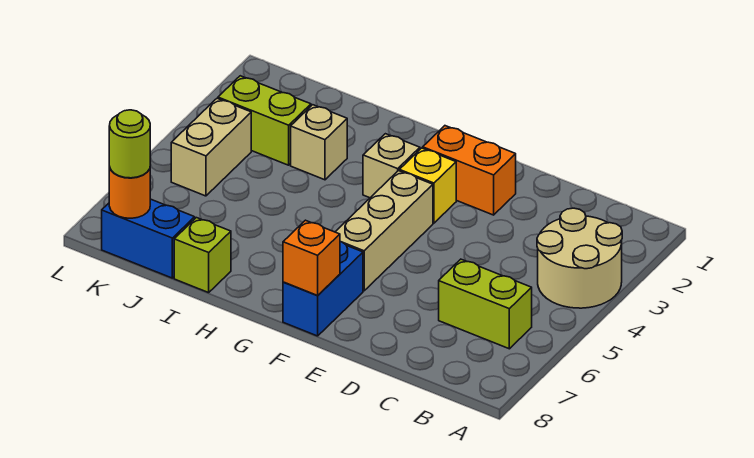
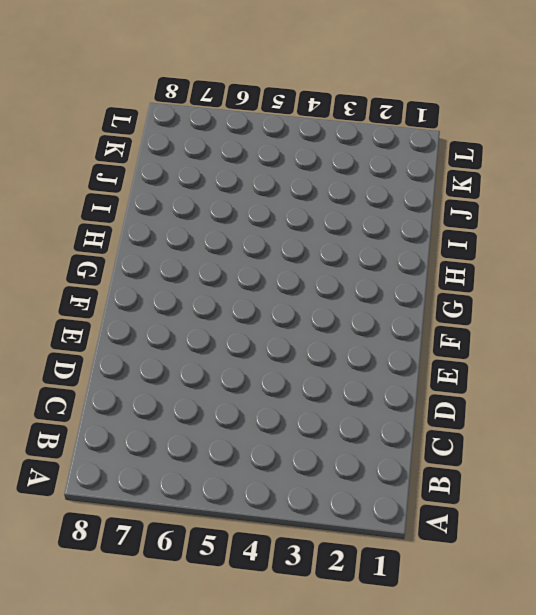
none -> tan 2x2 round brick [537,208,622,308]
none -> lime 1x2 brick [439,259,532,349]
none -> orange 1x2 brick [423,126,516,215]

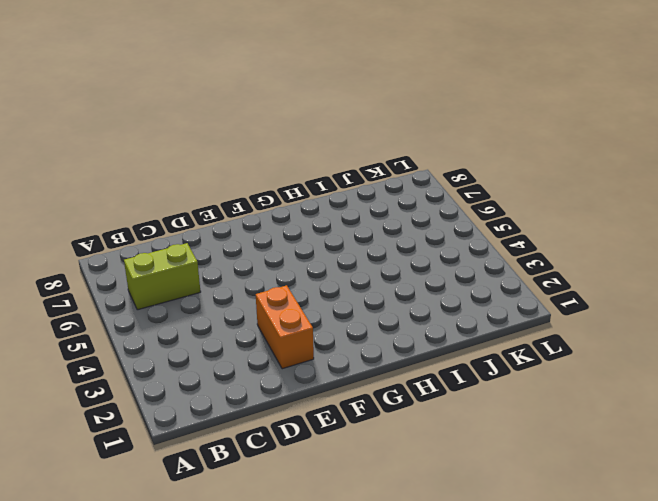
orange 1x2 brick [256,285,314,369] -> orange 1x2 brick turned to [423,126,516,215]
none -> tan 2x2 round brick [537,208,622,308]
none -> yellow 1x1 brick [399,148,456,223]
none -> tan 1x3 brick [335,171,433,291]

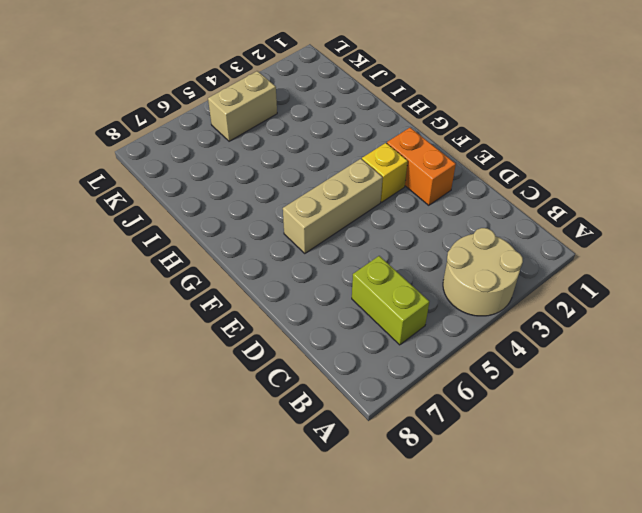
none -> blue 1x2 brick [283,242,363,336]
none -> tan 1x1 brick [363,134,420,198]
none -> tan 1x1 brick [291,105,347,180]

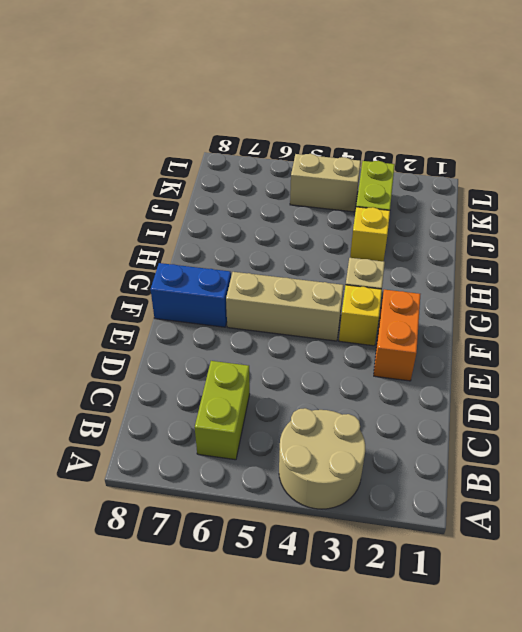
yellow 1x1 brick [350,207,390,261] -> tan 1x1 brick [291,105,347,180]
none -> lime 1x1 brick [174,218,231,293]
none -> blue 1x2 brick [102,199,195,278]
none -> orange 1x1 brick [283,220,340,295]

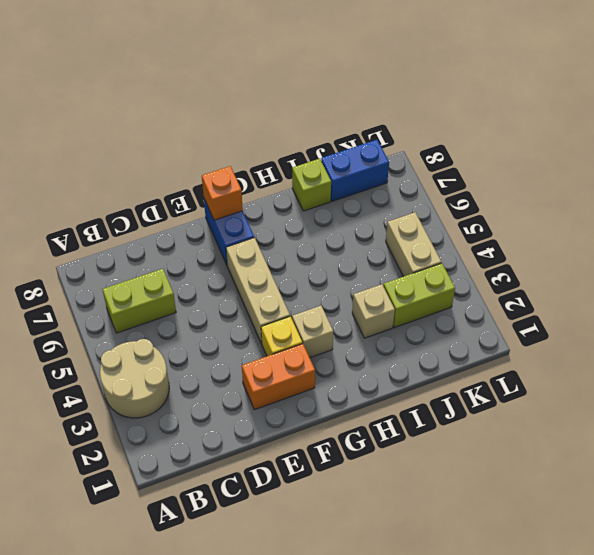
none -> orange 1x1 round brick [109,167,150,218]
none -> lime 1x1 round brick [109,110,150,178]

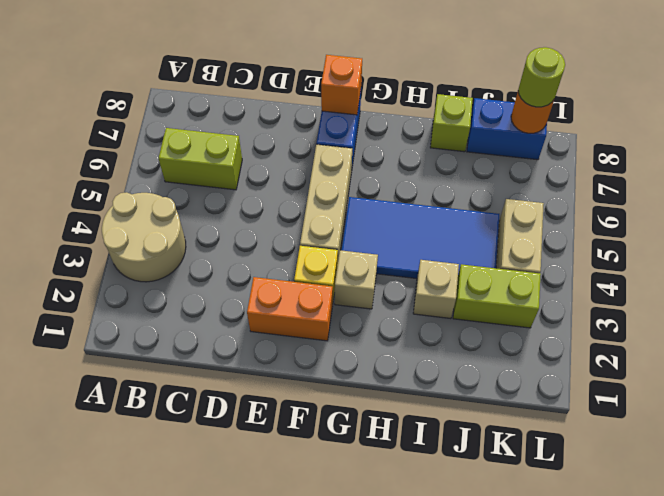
blue 2x4 tile [342,197,499,279] -> none

